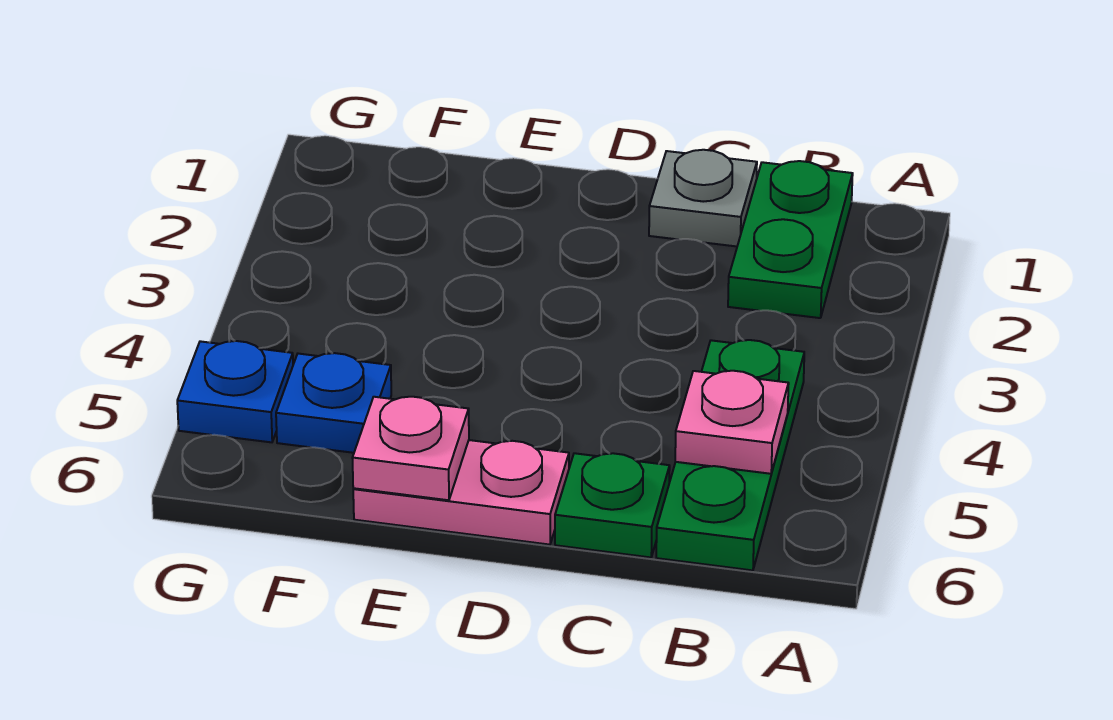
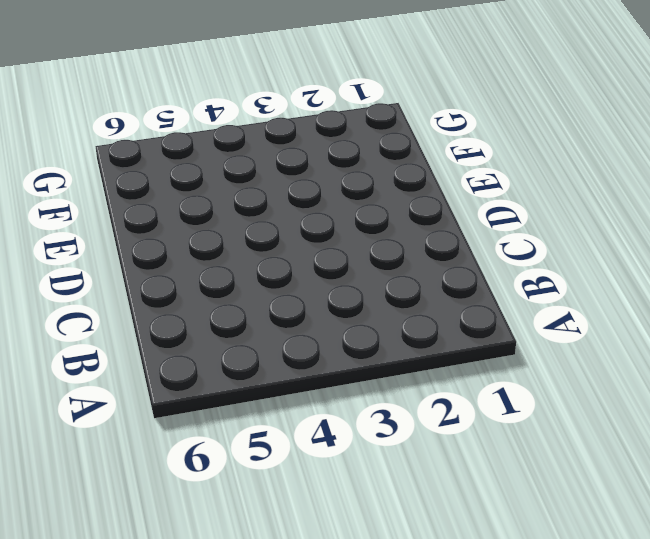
none -> green 1x2 plate [728,161,853,318]
none -> green 1x3 plate [656,340,804,570]

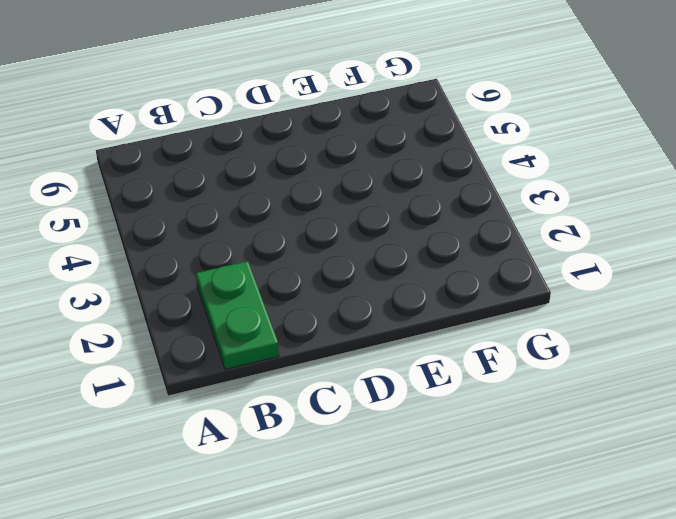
none -> green 1x3 plate [656,340,804,570]
none -> grey 1x1 plate [649,150,757,246]

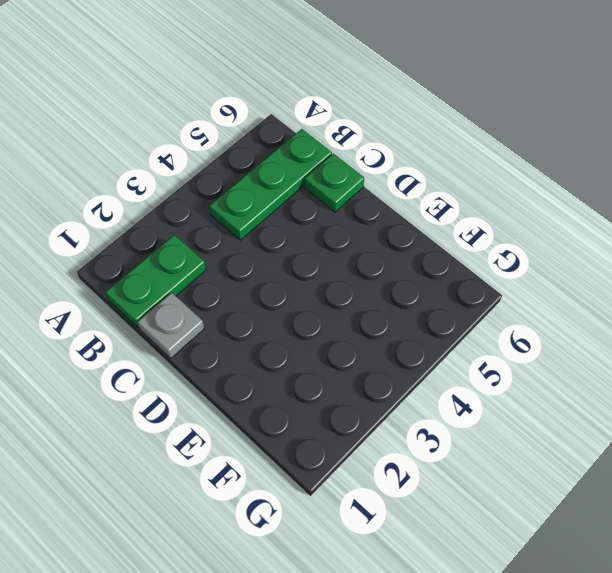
none -> pink 1x2 plate [353,440,569,545]
none -> blue 1x1 plate [276,353,391,453]

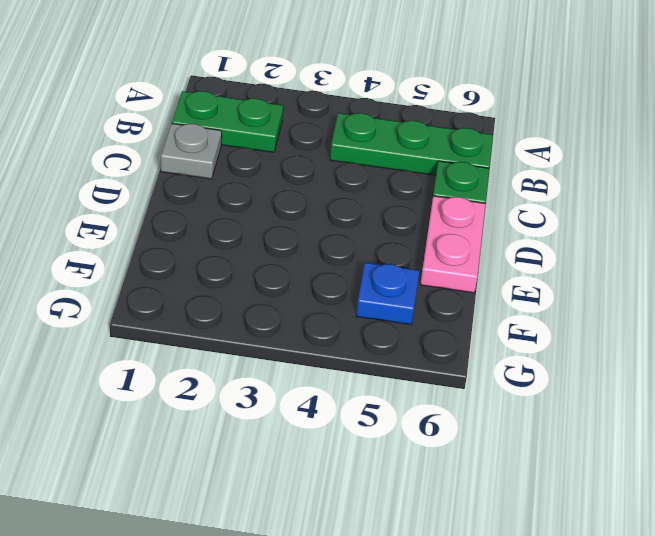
none -> blue 1x1 plate [177,341,293,442]
none -> pink 1x1 plate [675,371,789,474]

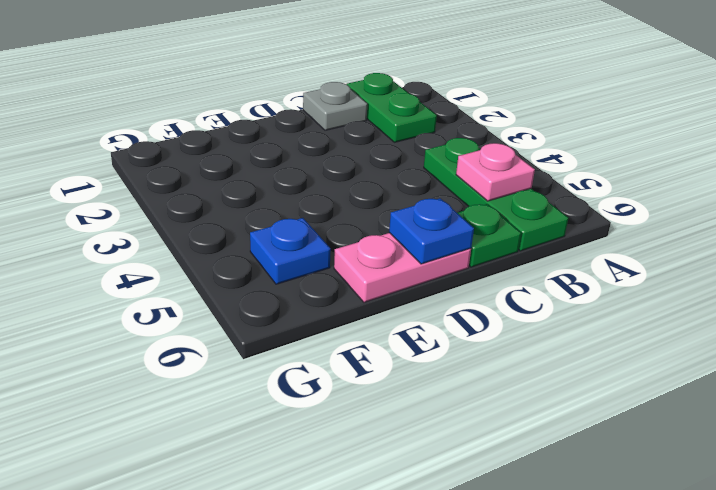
blue 1x1 plate [389,198,474,264] -> blue 1x1 plate moved to [177,341,293,442]
none -> pink 1x1 plate [353,397,469,500]

